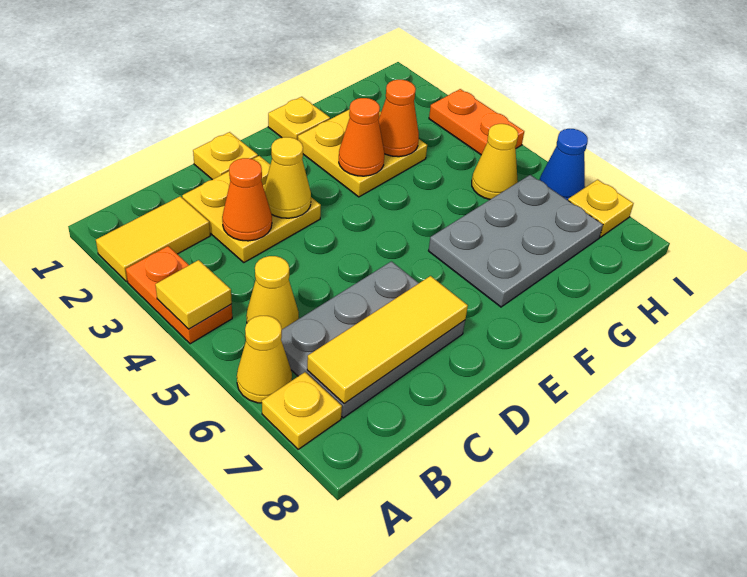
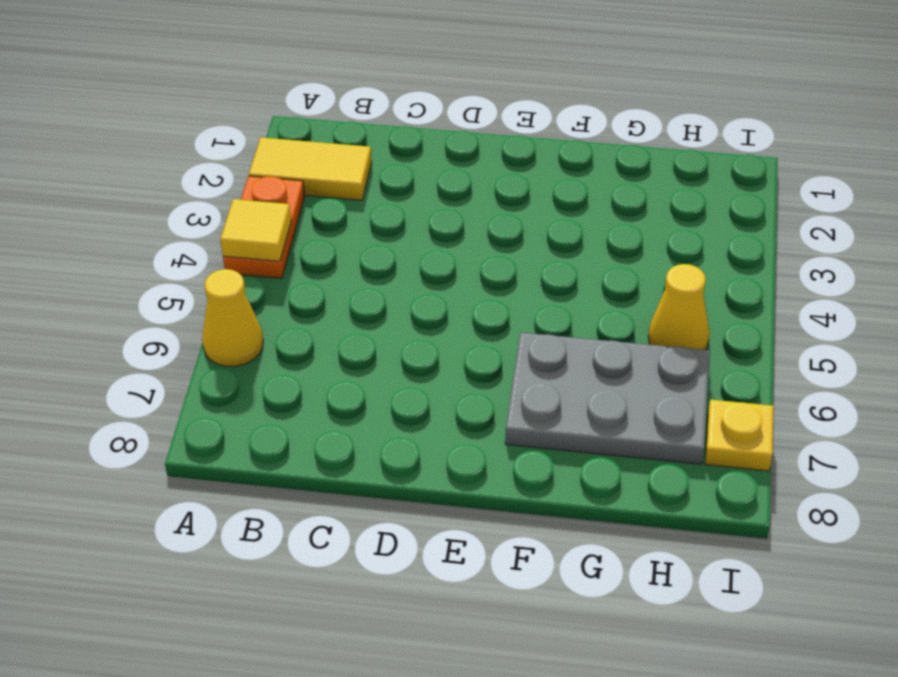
none -> yellow 1x1 plate [262,372,342,449]
none -> yellow 1x1 cone [246,256,299,329]
none -> grey 2x3 plate [281,261,465,418]

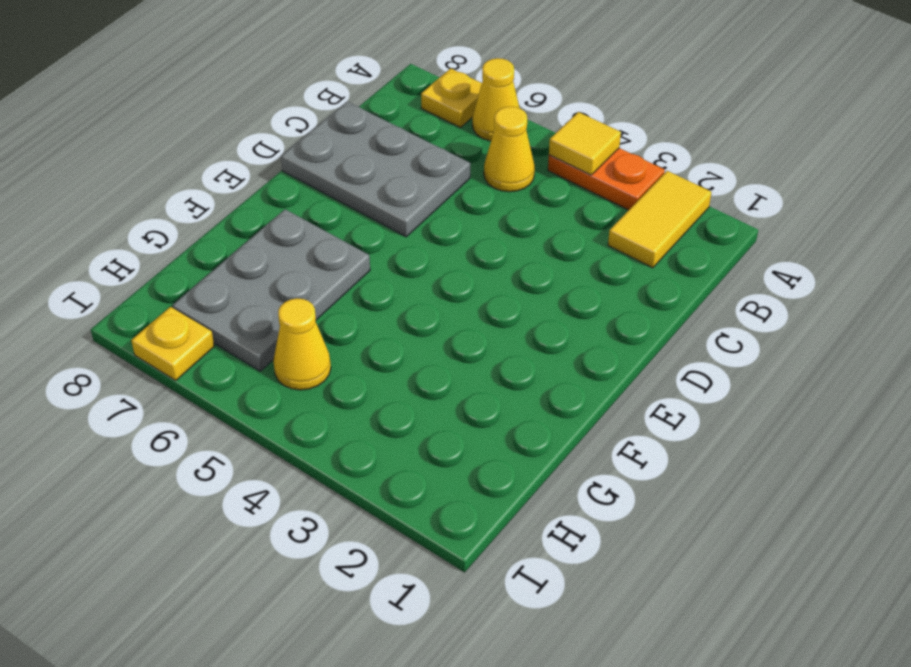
grey 2x3 plate [281,102,470,237] -> grey 2x3 plate turned to [281,261,465,418]
none -> yellow 2x2 plate [182,156,321,262]
none -> yellow 1x1 plate [193,132,258,180]
none -> yellow 1x1 plate [268,97,330,140]

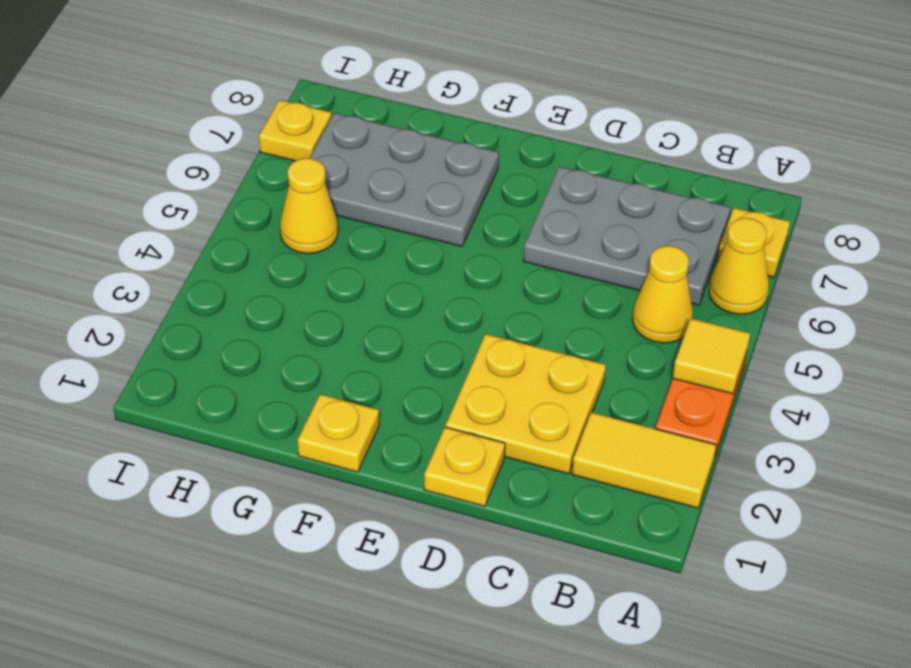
none -> yellow 2x2 plate [298,109,427,197]
none -> orange 1x2 plate [429,89,524,155]
none -> blue 1x1 cone [540,129,588,200]

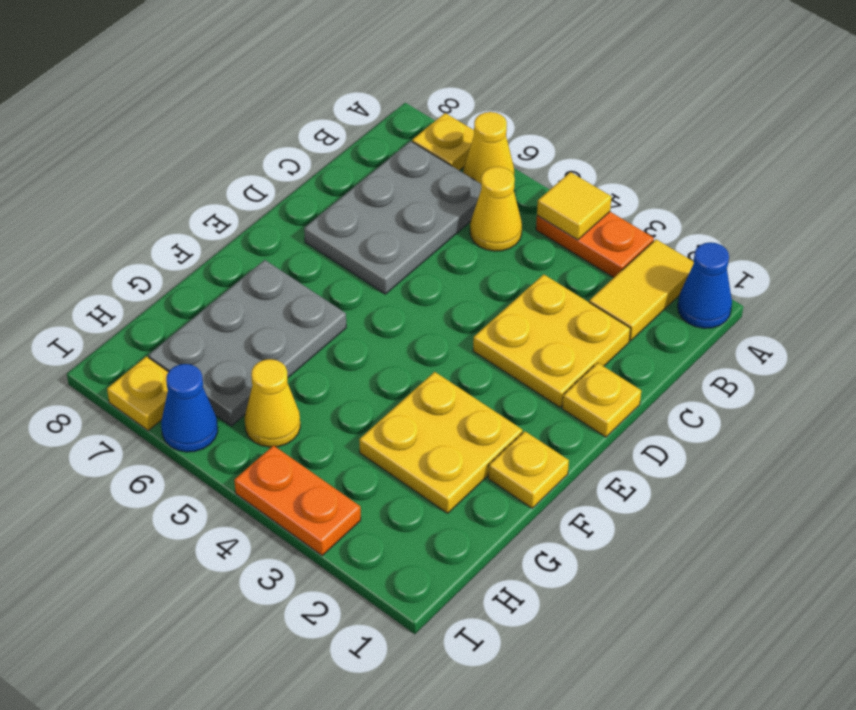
blue 1x1 cone [678,242,732,328] -> none
none -> yellow 1x3 tile [307,276,468,404]
none -> orange 1x1 cone [222,158,272,241]
none -> yellow 1x1 cone [264,137,311,218]

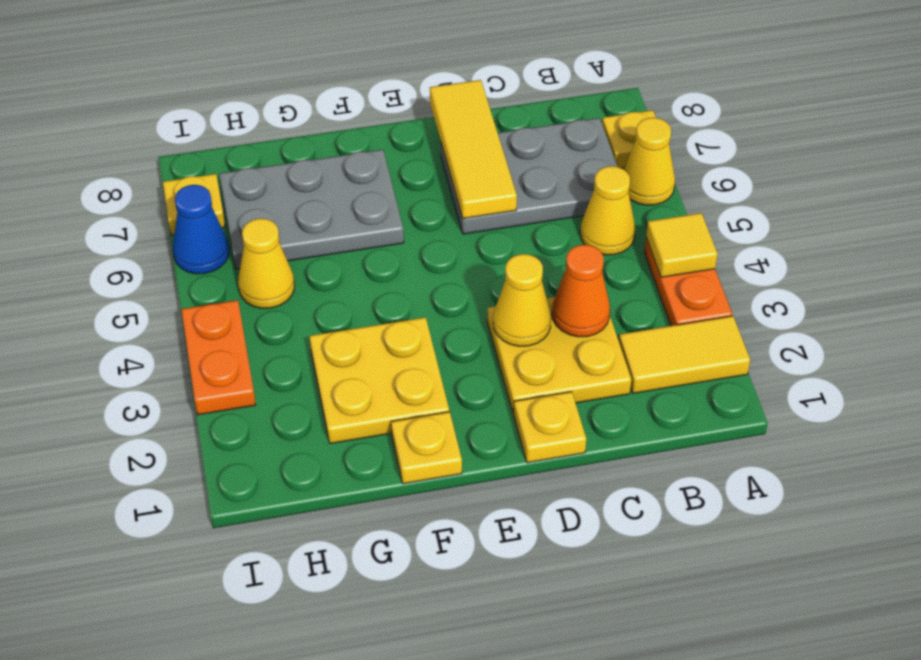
yellow 1x3 tile [430,80,517,219] -> yellow 1x3 tile turned to [307,276,468,404]
none -> orange 1x1 cone [339,98,385,176]
none -> orange 1x1 cone [378,80,419,157]

